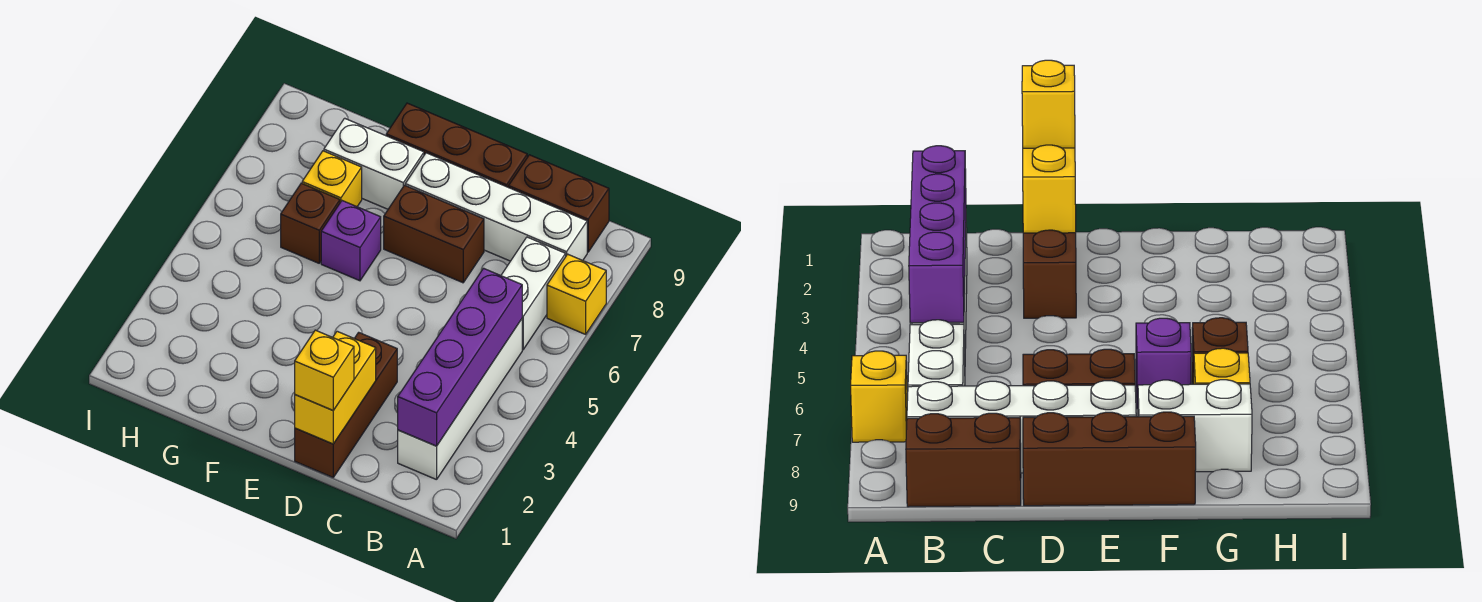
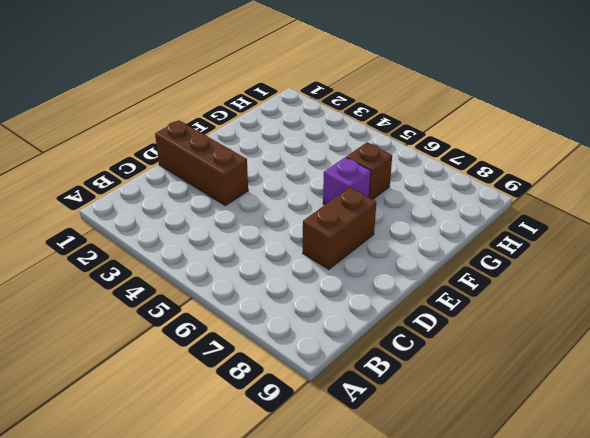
none -> yellow 1x1 brick [547,254,606,334]
none -> white 1x4 brick [398,319,522,480]
none -> white 1x2 brick [501,237,566,350]

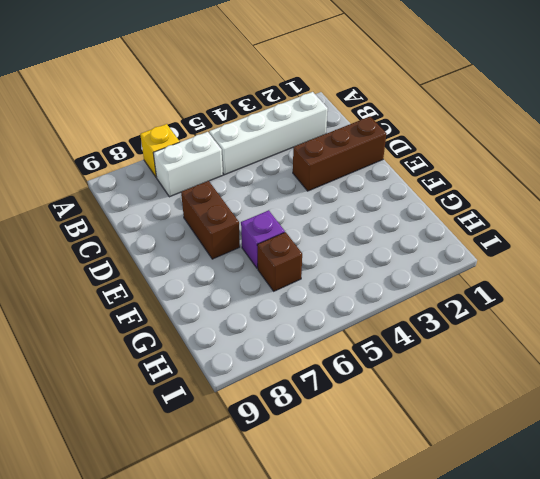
none -> white 1x4 brick [405,153,587,261]
none -> brown 1x2 brick [509,155,609,252]
none -> brown 1x3 brick [386,103,527,187]

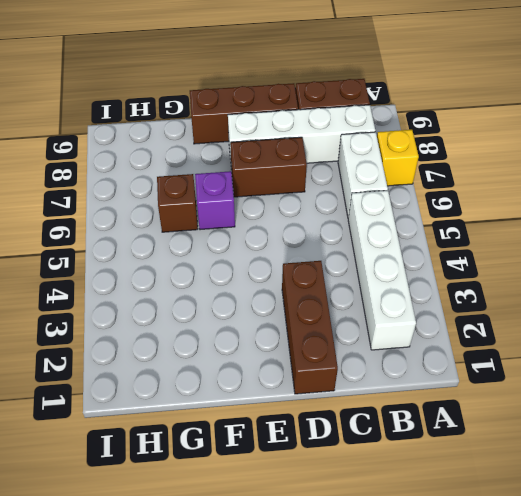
none -> white 1x2 brick [324,118,424,209]
none -> yellow 1x1 brick [302,151,362,207]
none -> purple 1x4 brick [398,268,522,446]

